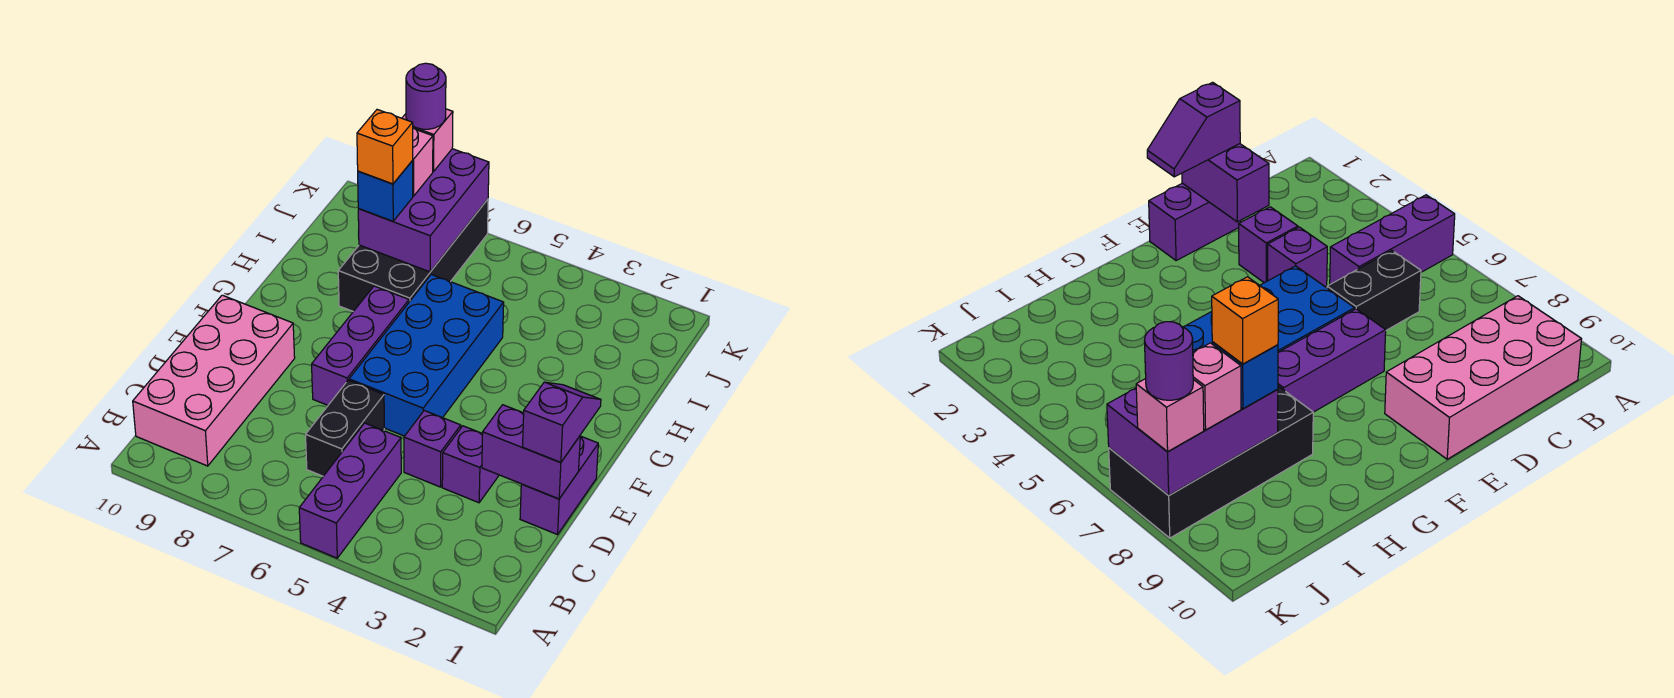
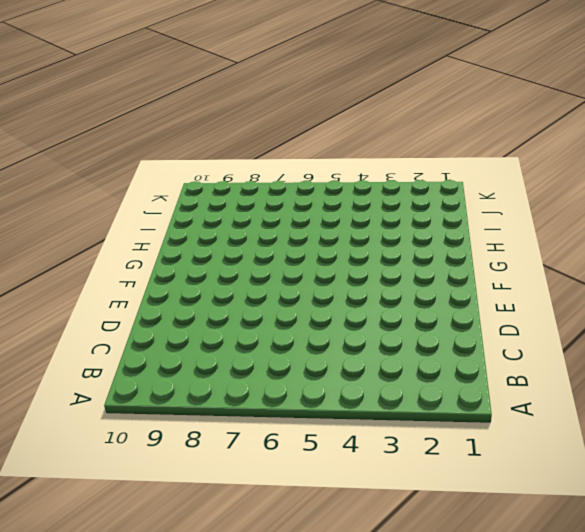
none -> purple 1x3 brick [299,423,401,558]
none -> pink 2x4 brick [133,295,295,466]
none -> black 1x2 brick [306,380,384,476]

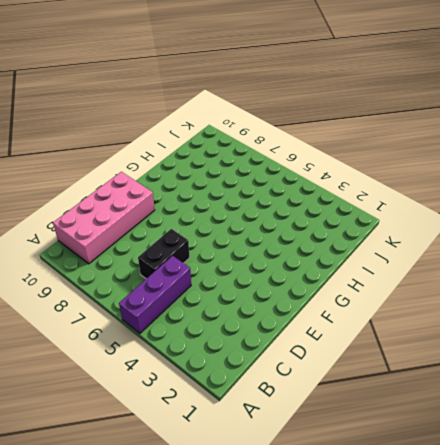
none -> purple 1x2 brick [520,436,598,535]
none -> purple 1x1 brick [442,426,499,503]
none -> purple 1x1 brick [404,411,461,487]

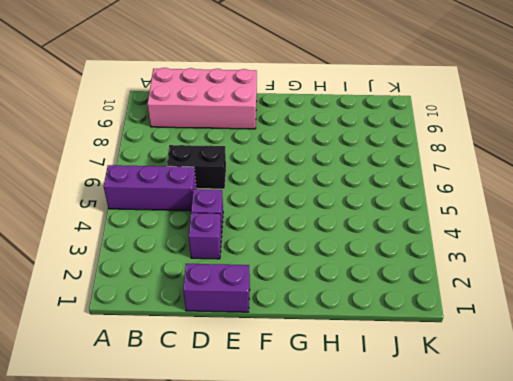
none -> blue 2x4 brick [349,275,504,436]
none -> purple 1x3 brick [312,286,409,405]
none -> black 2x4 brick [338,199,488,311]

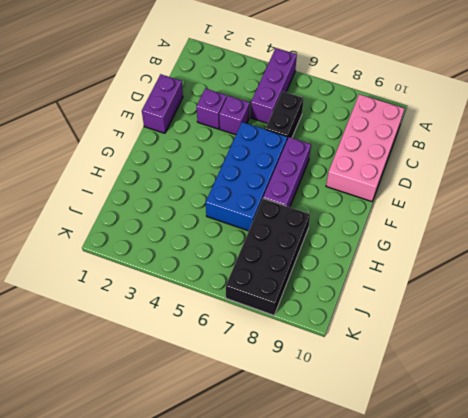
none -> purple 1x2 brick [482,405,580,499]
none -> purple 2x3 brick [358,149,489,272]
none -> purple 1x2 slope [523,382,601,463]

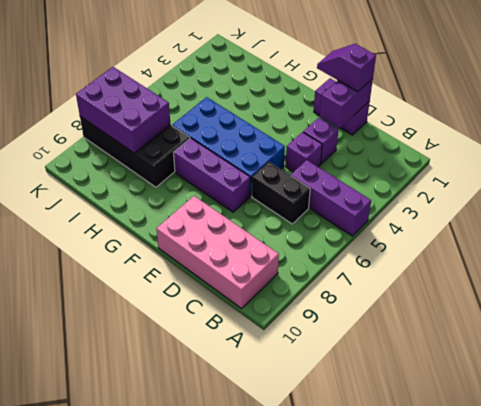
none -> blue 1x1 brick [358,161,413,221]
none -> pink 1x1 brick [412,128,433,196]
none -> pink 1x1 brick [402,109,453,171]

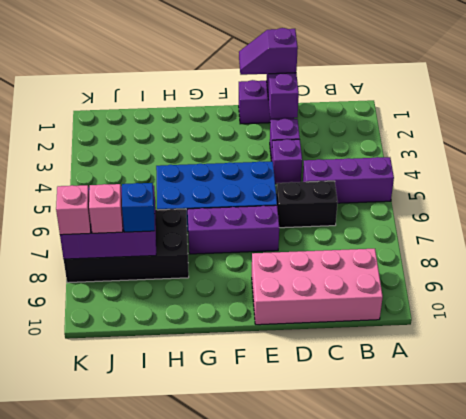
none -> orange 1x1 brick [357,110,413,184]
none -> purple 1x1 round brick [406,63,446,129]

